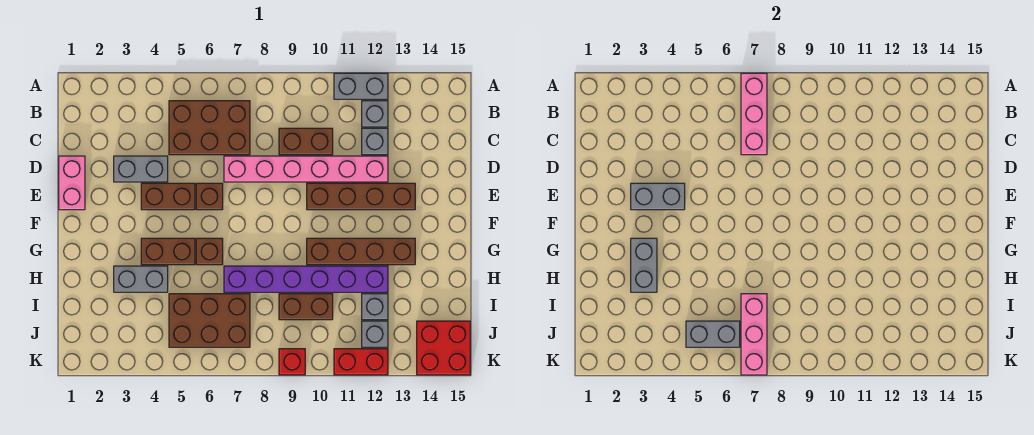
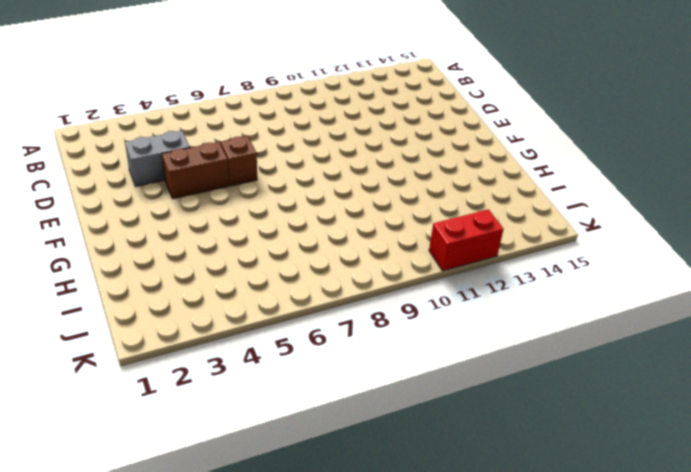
none -> grey 1x2 brick [334,73,388,99]
none -> brown 2x3 brick [169,101,250,155]
none -> grey 1x1 brick [362,101,388,127]

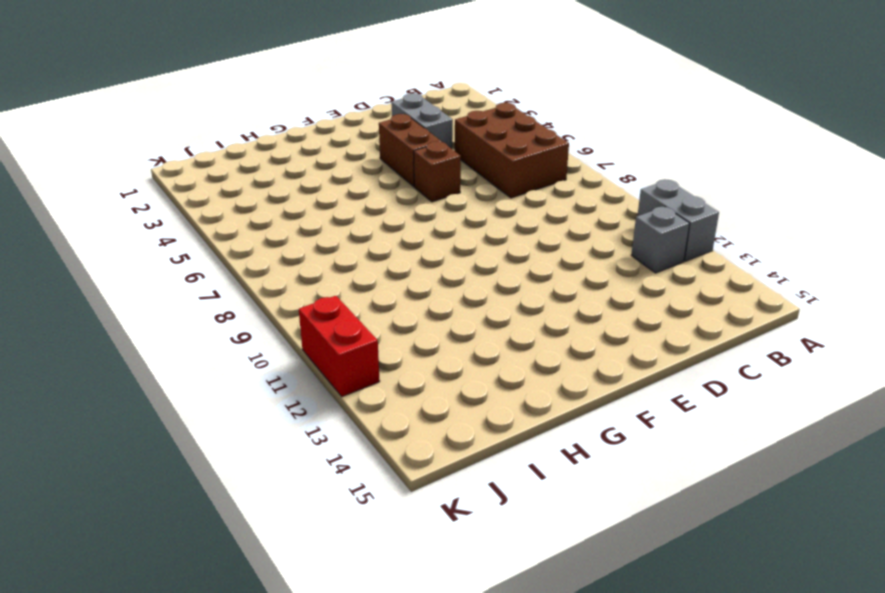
none -> brown 1x2 brick [279,128,333,155]
none -> grey 1x1 brick [362,128,388,155]
none -> pink 1x2 brick [59,156,85,210]

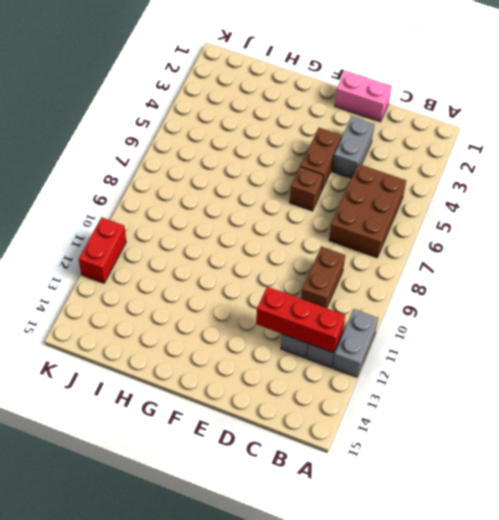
red 1x3 brick [256,287,345,353] -> none
none -> pink 1x6 brick [224,156,388,182]
none -> brown 1x4 brick [307,183,415,210]
none -> brown 1x2 brick [141,238,195,265]

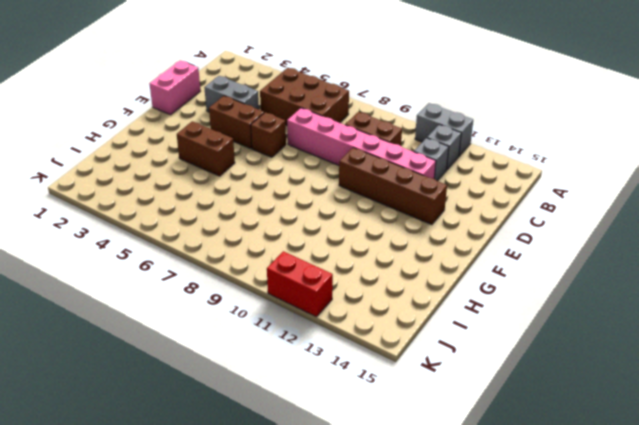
none -> brown 1x1 brick [196,238,223,265]
none -> brown 1x4 brick [307,238,415,265]
none -> grey 1x2 brick [114,266,168,292]

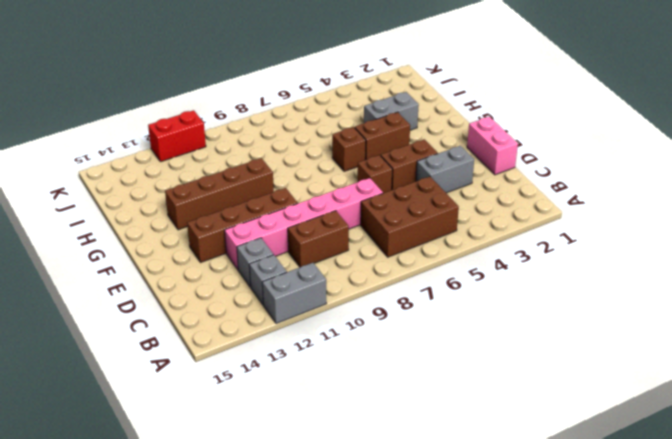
none -> purple 1x6 brick [224,266,388,292]
none -> brown 2x3 brick [169,294,250,347]
none -> brown 1x2 brick [279,294,333,320]

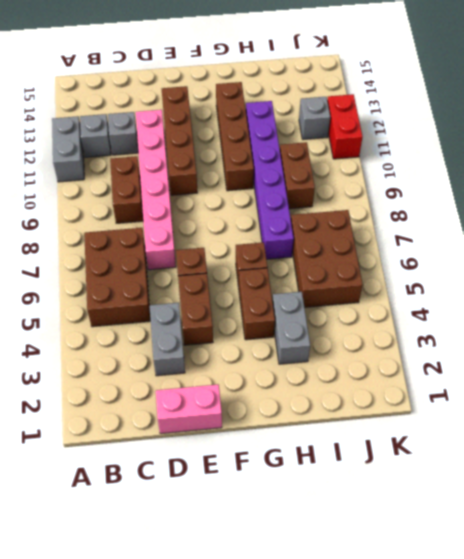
none -> grey 1x1 brick [362,294,388,320]
none -> red 2x2 brick [417,321,470,375]
none -> red 1x1 brick [279,349,305,375]

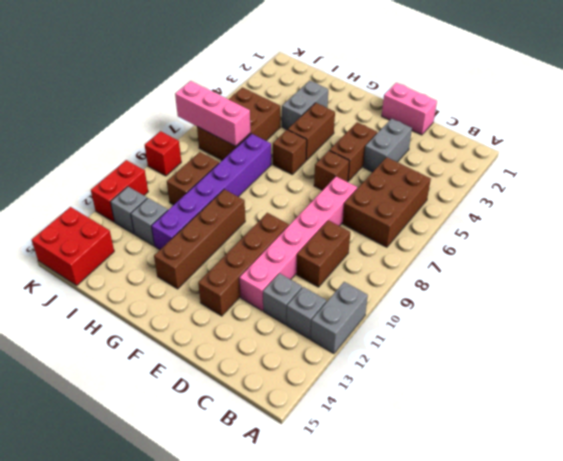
none -> pink 1x3 brick [741,73,767,155]
none -> grey 1x2 brick [631,183,685,210]
none -> grey 1x2 brick [631,238,657,292]

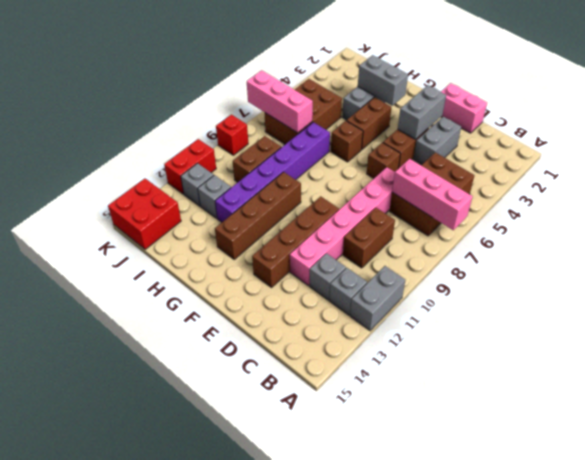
none -> grey 1x2 brick [686,321,740,347]

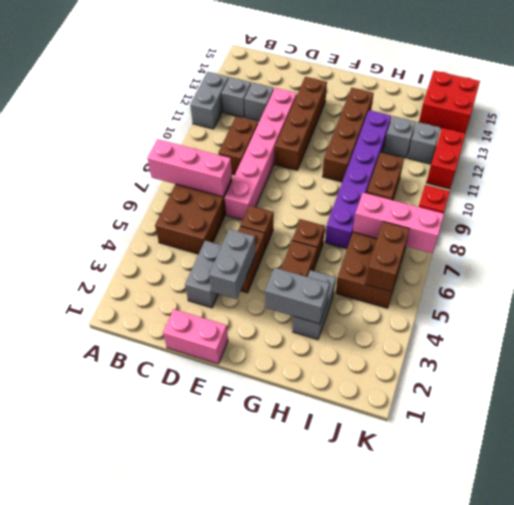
brown 1x2 brick [365,222,409,292] -> grey 1x2 brick [686,321,740,347]

